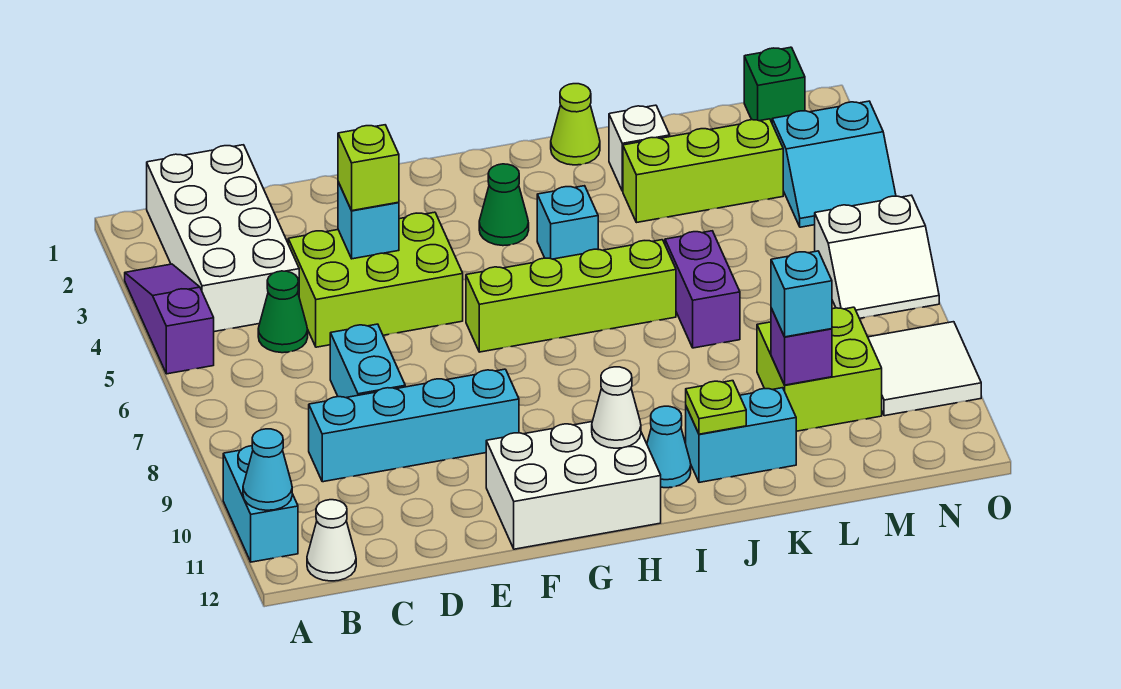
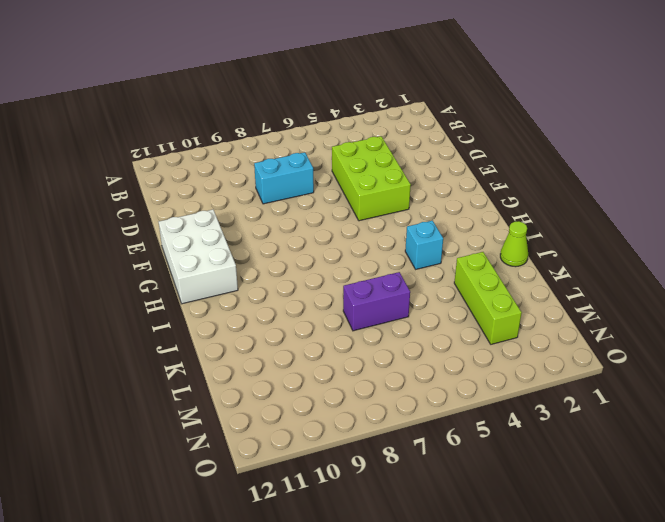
none -> purple 1x3 slope [125,264,214,374]
none -> cyan 1x2 brick [223,446,298,562]
none -> white 2x4 brick [147,145,299,332]
none -> white 1x1 cone [307,500,356,581]

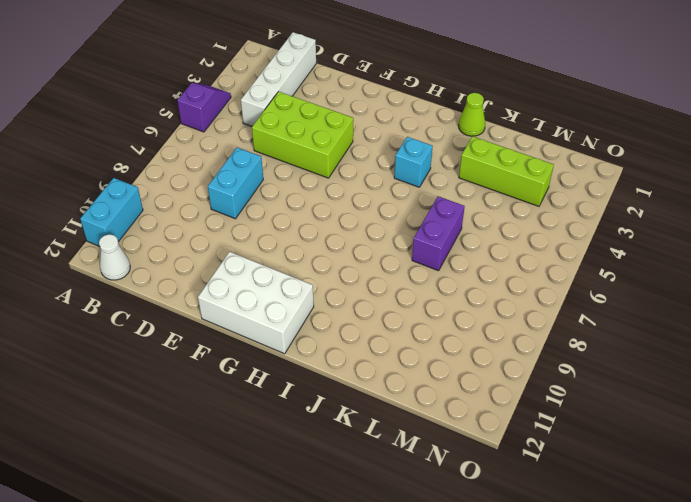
purple 1x2 slope [177,83,231,132] -> purple 1x3 slope [125,264,214,374]
white 1x4 brick [241,32,316,126] -> white 2x4 brick [147,145,299,332]
none -> green 1x1 cone [258,271,308,353]
none -> cyan 1x4 brick [309,369,519,482]
none -> lime 1x4 brick [466,240,676,352]
none -> green 1x1 cone [479,164,529,246]

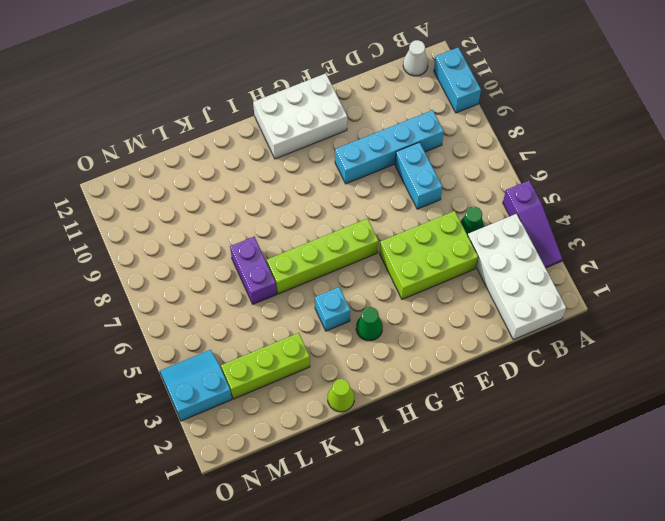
none -> cyan 1x1 cone [647,406,691,488]
none -> cyan 1x2 brick [686,388,796,482]
none -> white 1x1 brick [609,105,670,191]
none -> lime 2x2 brick [757,307,882,431]

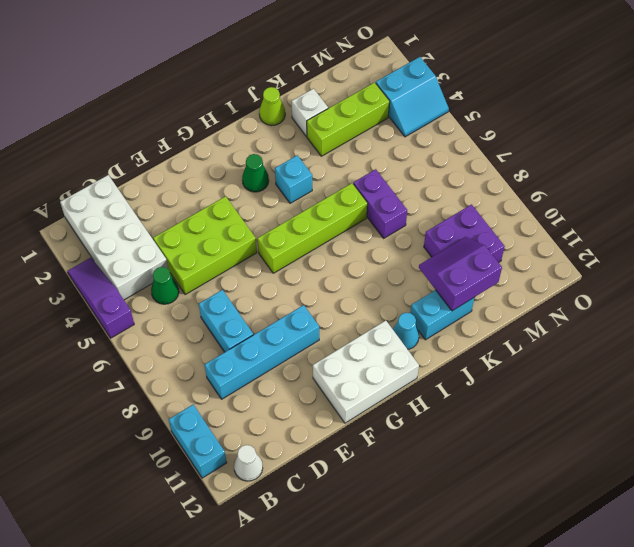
purple 2x2 slope [419,237,502,311] -> purple 1x1 brick [771,308,832,385]
purple 2x2 brick [424,205,505,263] -> lime 2x2 brick [757,307,882,431]
none -> green 1x1 brick [744,47,805,122]
none -> white 2x2 slope [815,195,939,318]
none -> white 2x2 tile [868,322,981,416]
none -> cyan 1x1 cone [243,429,292,510]

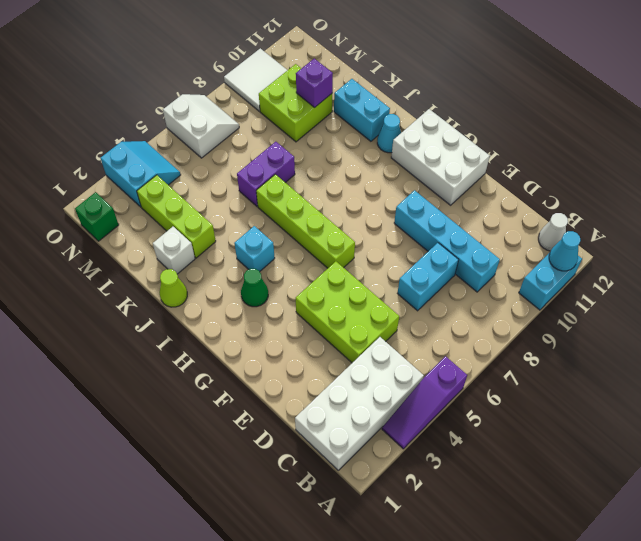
none -> green 1x1 cone [258,271,308,353]
none -> cyan 1x1 brick [338,182,399,259]
none -> white 1x1 cone [592,367,641,448]
none -> lime 1x1 plate [686,381,746,434]

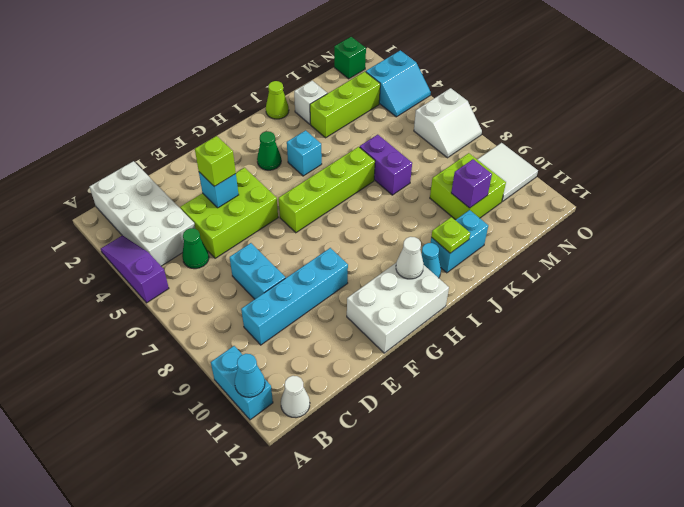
none -> cyan 1x1 brick [771,251,832,337]

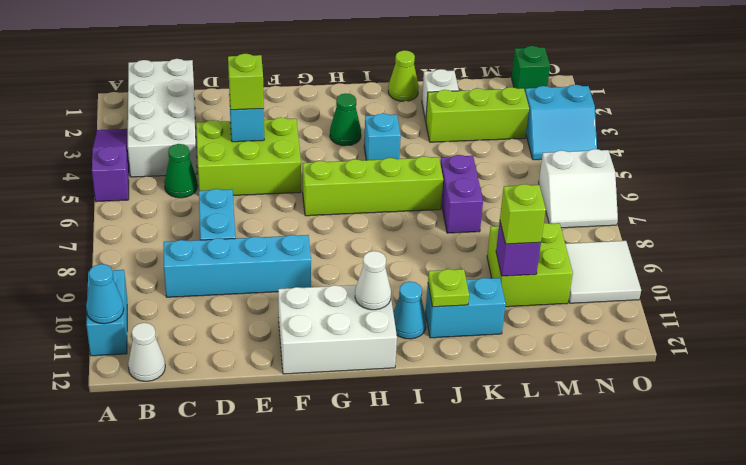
lime 1x1 brick [500,184,546,244] -> cyan 1x1 brick [771,251,832,337]

